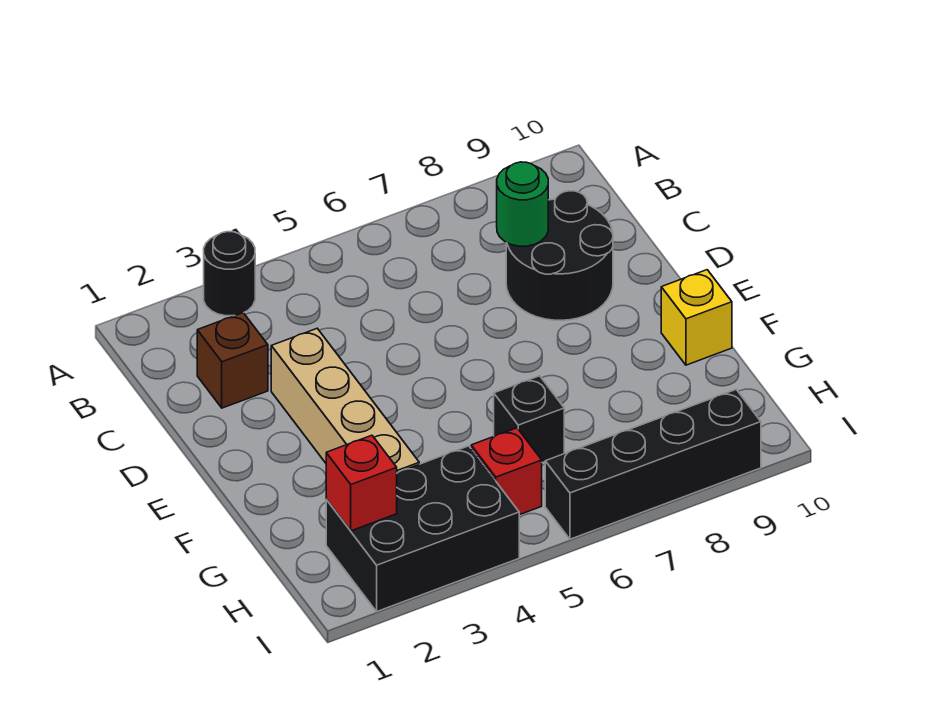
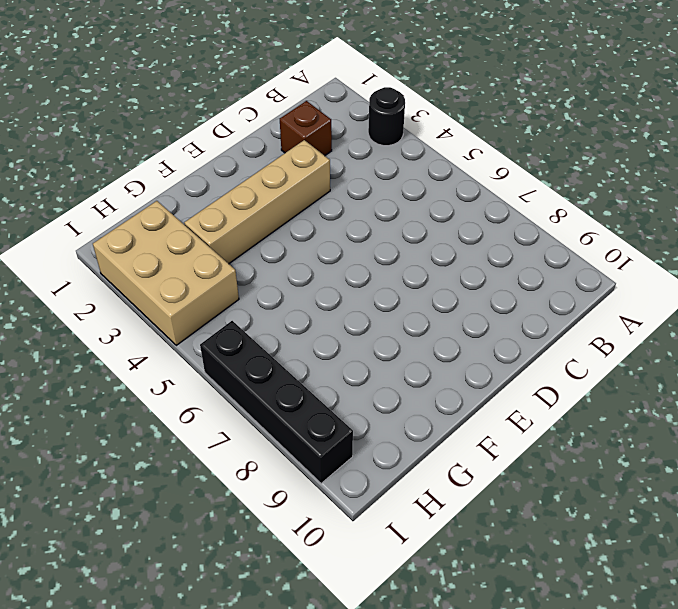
tan 2x3 brick [93,201,239,345] -> black 2x3 brick [326,446,519,611]
none -> black 2x2 round brick [506,191,613,320]
none -> yellow 1x1 brick [661,270,732,365]

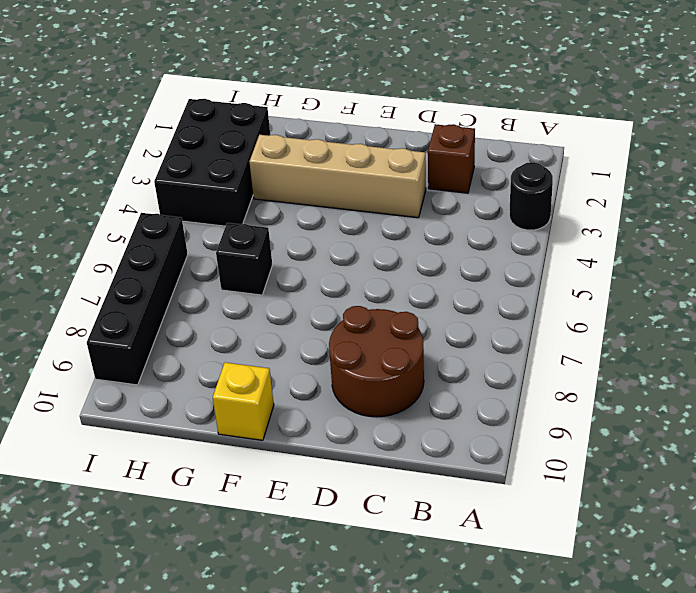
brown 2x2 round brick [329,306,424,417] -> black 2x2 round brick [506,191,613,320]
none -> red 1x1 brick [471,428,542,515]
none -> green 1x1 round brick [497,162,548,246]

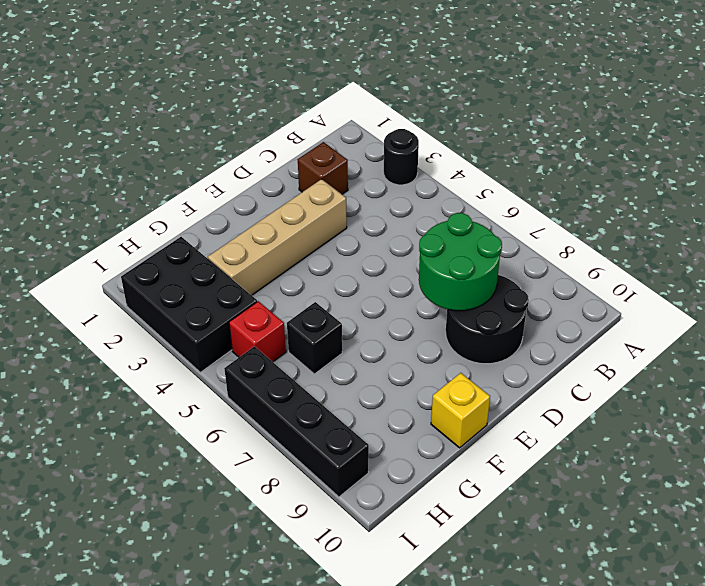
green 2x2 round brick [419,213,502,311] -> green 1x1 round brick [497,162,548,246]
none -> red 1x1 brick [326,435,397,531]

